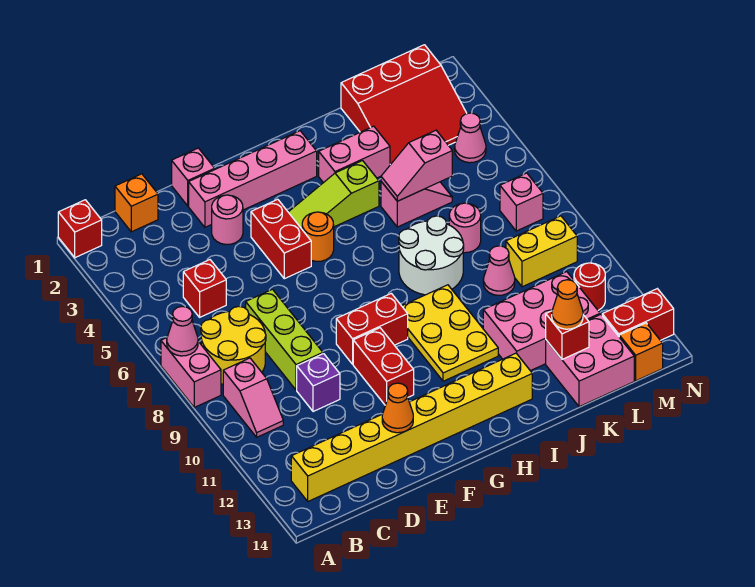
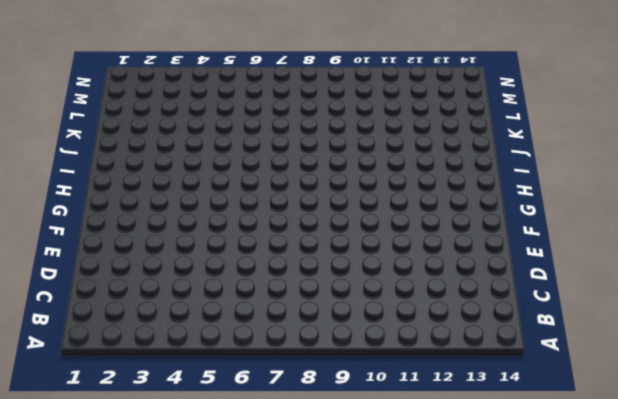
none -> red 1x1 brick [58,200,102,258]
none -> pink 1x2 brick [161,338,221,407]
none -> yellow 2x2 round brick [201,306,266,384]
none -> pink 1x2 slope [223,358,283,437]

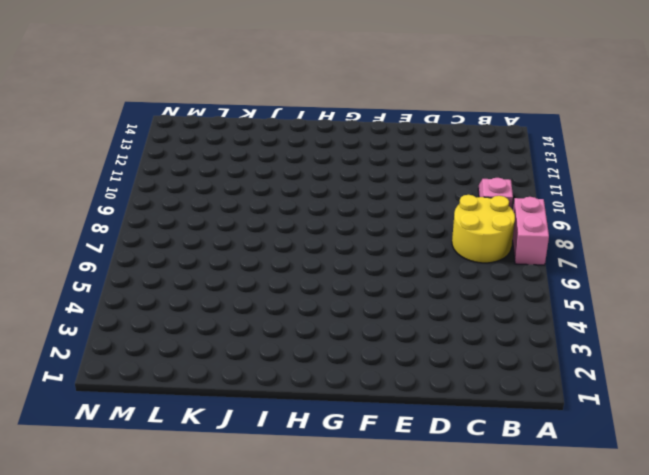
none -> red 1x1 brick [58,200,102,258]
none -> yellow 1x8 brick [291,353,532,501]
none -> orange 1x1 brick [115,174,158,232]
none -> red 1x1 brick [183,260,226,317]

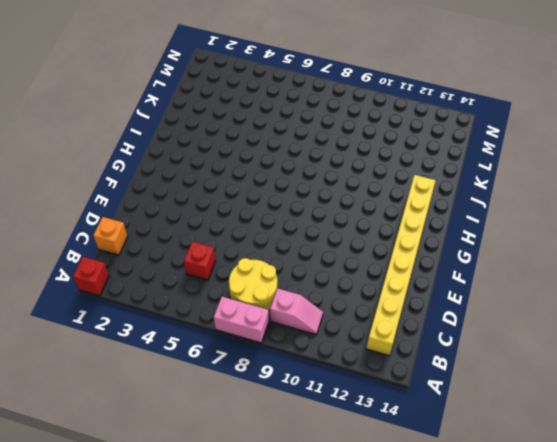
none -> lime 1x3 brick [246,289,323,390]
none -> purple 1x1 brick [297,354,340,412]
none -> pink 1x1 brick [172,148,215,206]
none -> pink 1x4 brick [189,131,317,227]

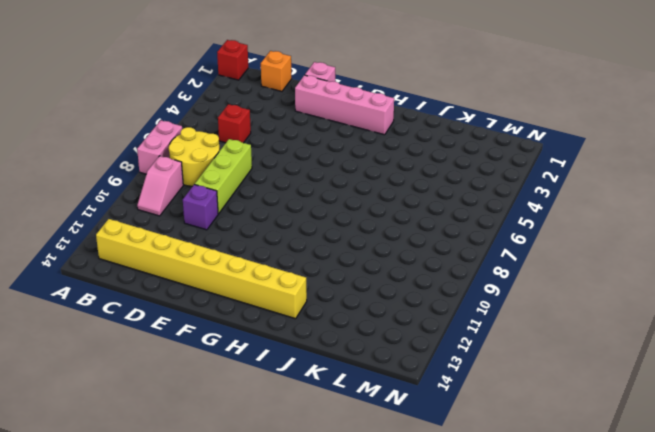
none -> pink 1x1 round brick [212,195,243,244]
none -> red 1x2 brick [251,199,311,279]
none -> red 1x2 brick [336,293,408,364]
none -> red 1x2 brick [353,328,414,405]

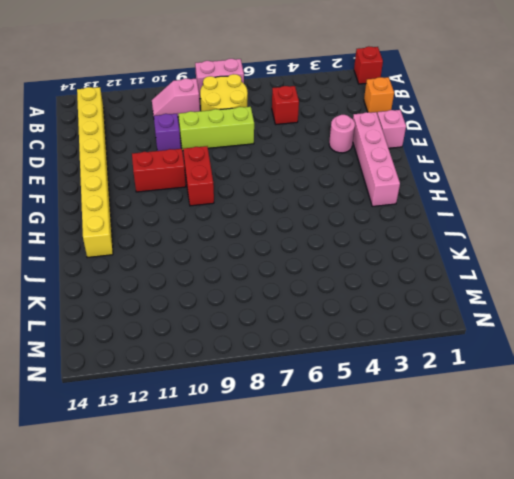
none -> red 1x2 brick [251,199,311,279]
none -> lime 1x3 slope [288,161,379,229]
none -> orange 1x1 round brick [302,212,334,261]
none -> yellow 2x3 plate [402,285,498,381]

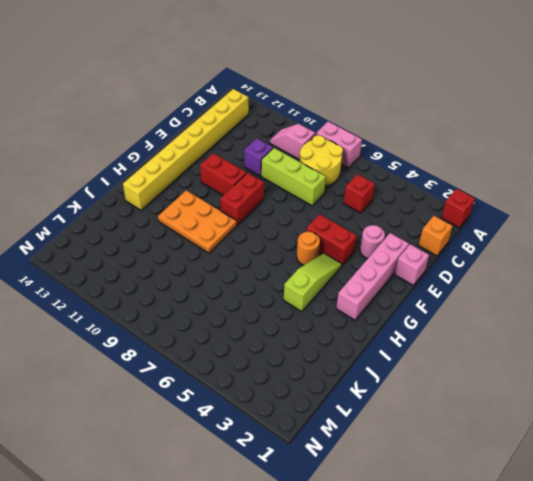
orange 2x3 plate [158,190,237,253] -> yellow 2x3 plate [402,285,498,381]
none -> pink 1x2 brick [319,126,390,183]
none -> white 2x2 round brick [399,216,464,295]
none -> pink 1x2 slope [381,182,452,227]
none -> pink 2x3 brick [483,272,600,371]

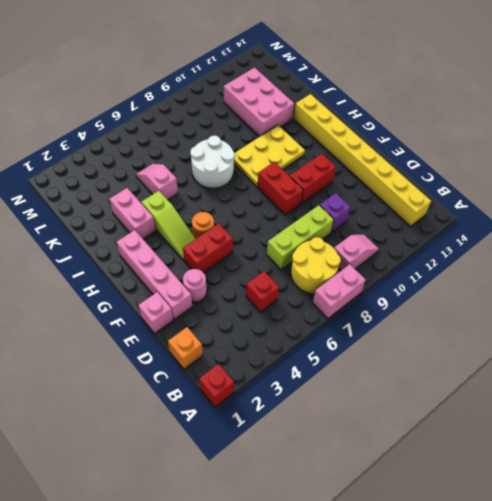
none -> red 3x3 slope [341,45,467,165]
none -> pink 1x1 round brick [449,203,481,253]
none -> pink 1x1 cone [483,246,515,295]
none -> pink 2x2 brick [546,315,634,407]

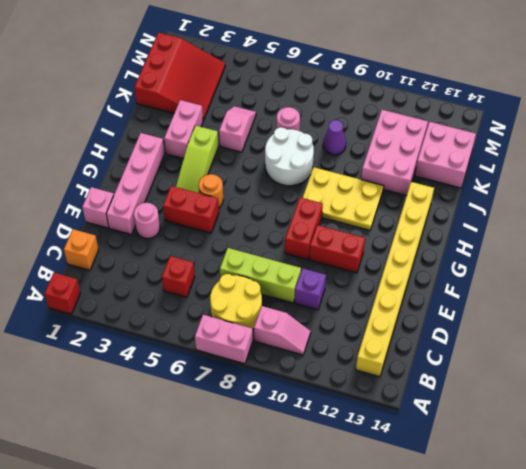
purple 1x1 cone [323,120,346,155] -> pink 1x1 cone [483,246,515,295]
none -> yellow 1x2 brick [506,216,577,287]
none -> pink 1x1 cone [455,113,486,163]
none -> pink 1x1 brick [500,173,543,231]
none -> red 1x1 round brick [574,263,605,310]

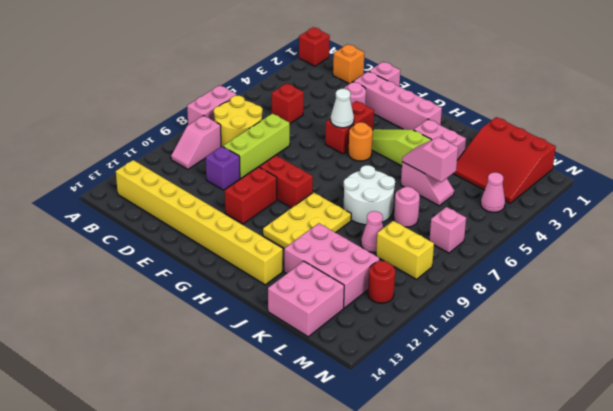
white 1x1 cone [331,89,354,128] -> none
none -> red 1x2 brick [602,289,674,340]
none -> orange 1x1 brick [619,323,663,381]
none -> pink 1x1 cone [167,306,198,356]
none -> orange 1x1 cone [382,383,413,433]

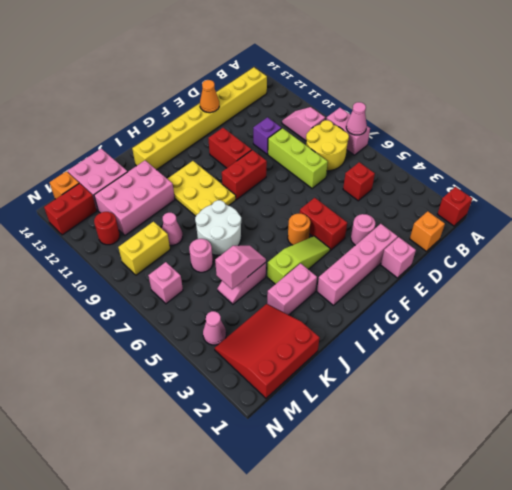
none -> red 1x1 brick [546,311,589,359]
none -> orange 1x1 cone [552,280,583,329]

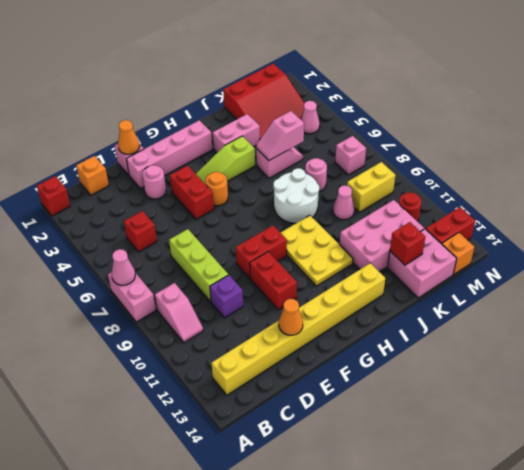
orange 1x1 cone [118,120,140,154] -> orange 1x1 cone moved to [552,280,583,329]
none -> yellow 2x2 round brick [201,306,266,384]

